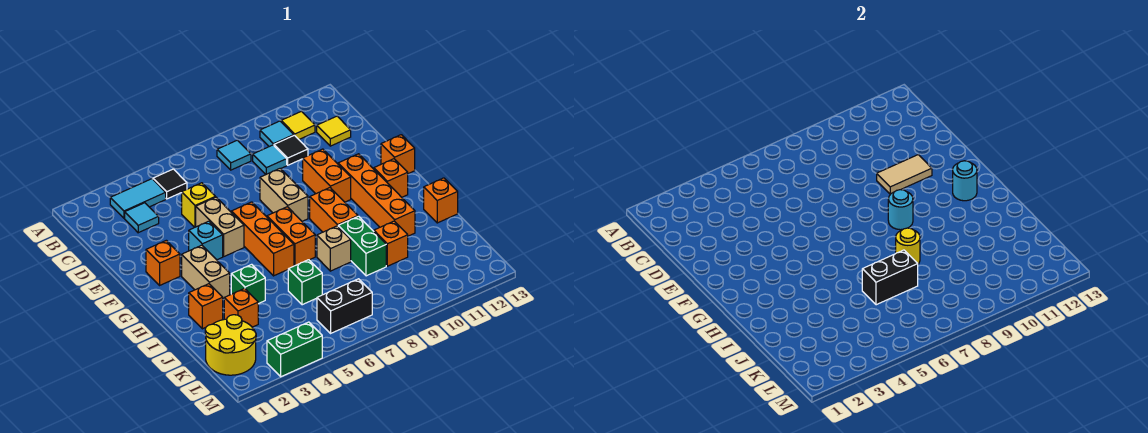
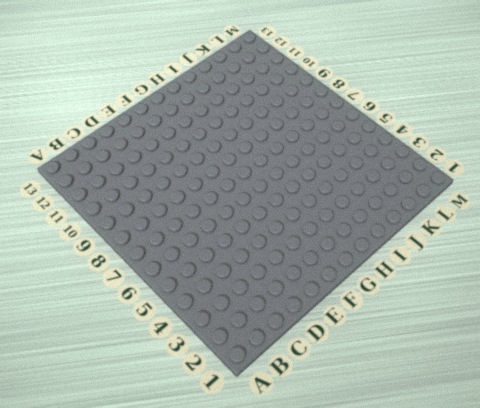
none -> cyan 1x2 tile [110,179,166,218]
none -> black 1x1 tile [153,169,187,199]
none -> cyan 1x1 tile [217,140,251,170]
none -> cyan 1x1 tile [260,121,294,147]

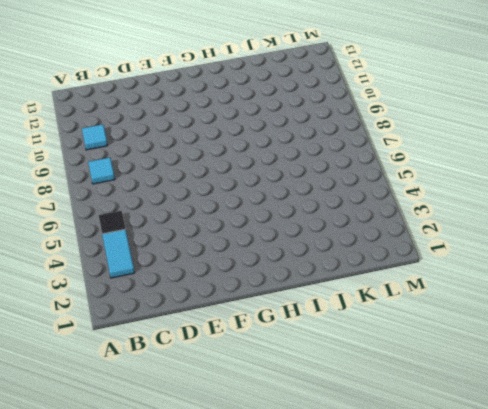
none -> yellow 1x1 tile [281,111,315,139]
none -> cyan 1x1 tile [125,203,159,233]
none -> cyan 1x1 tile [253,145,287,174]
none -> black 1x1 tile [274,135,308,165]

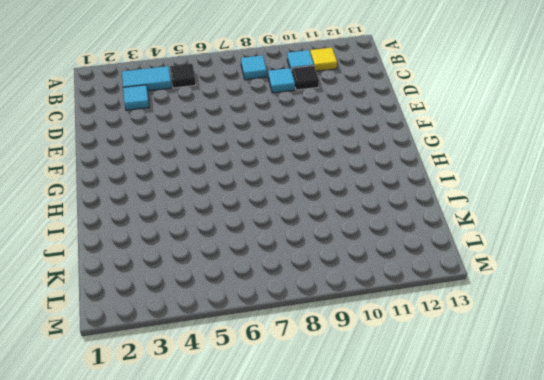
none -> yellow 1x1 tile [317,116,351,146]
none -> yellow 1x1 brick [182,183,215,227]
none -> tan 1x2 brick [196,197,244,256]
none -> tan 1x2 brick [260,168,308,221]

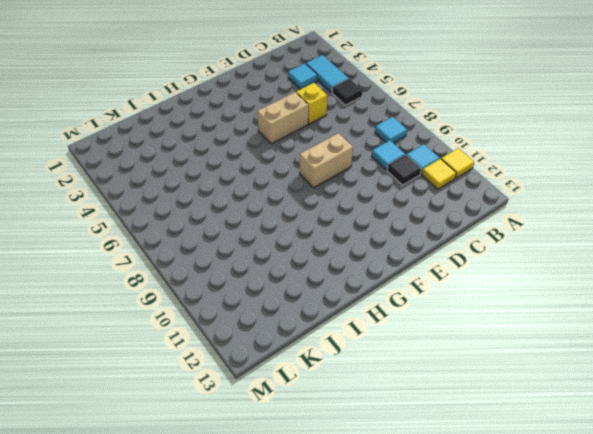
yellow 1x1 tile [441,148,474,178] -> yellow 1x1 tile moved to [317,116,351,146]
none -> orange 1x2 brick [303,149,351,202]
none -> orange 1x1 brick [146,240,180,285]
none -> cyan 1x1 brick [189,221,223,260]
none -> orange 1x3 brick [231,202,294,276]

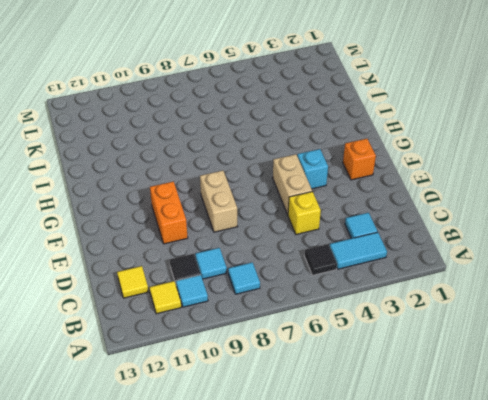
none -> orange 1x3 brick [231,202,294,276]
none -> orange 1x4 brick [338,154,415,236]
none -> orange 1x1 brick [381,135,415,174]
none -> tan 1x2 brick [182,245,230,299]

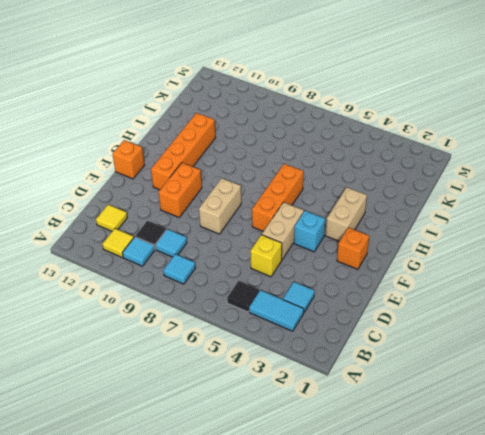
none -> orange 1x2 brick [267,207,315,266]
none -> orange 1x2 brick [310,188,358,232]
none -> orange 1x1 brick [374,159,408,197]
none -> orange 1x1 brick [189,284,223,329]

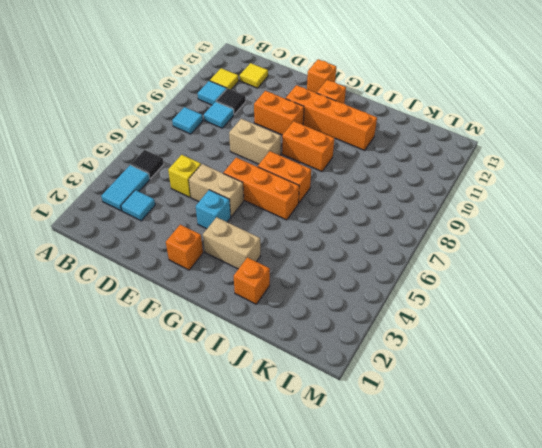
none -> green 1x1 brick [231,264,265,304]
none -> tan 1x1 brick [317,226,351,271]
none -> green 1x2 brick [338,216,386,276]
none -> orange 1x1 brick [424,178,458,223]

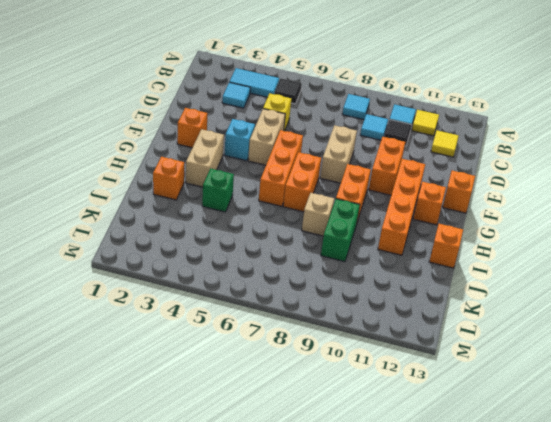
none -> orange 1x1 brick [224,288,258,327]
none -> green 1x1 brick [288,260,322,305]
none -> orange 1x1 brick [374,221,408,266]
none -> yellow 2x2 round brick [205,315,256,375]

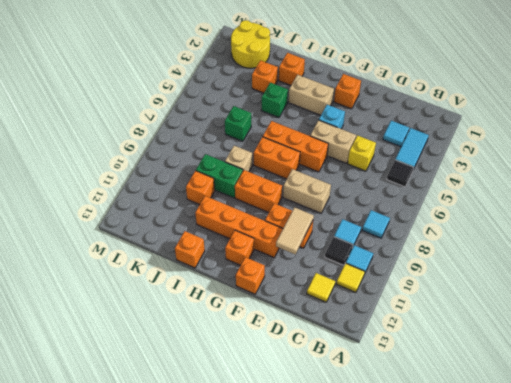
none -> black 1x2 brick [317,279,372,333]
none -> green 1x2 brick [267,322,322,377]
none -> cyan 1x1 round brick [888,190,913,230]
none -> cyan 1x1 round brick [953,161,977,201]

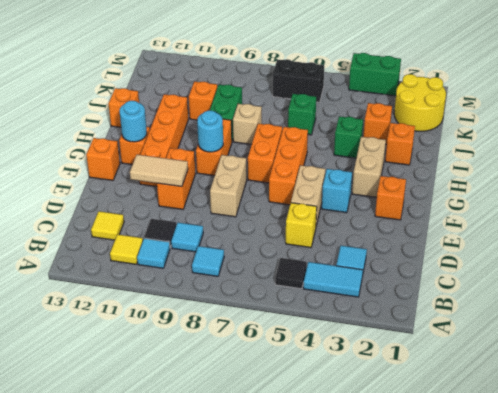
none -> yellow 1x1 round brick [896,228,920,264]
none -> black 1x2 brick [862,250,918,305]

